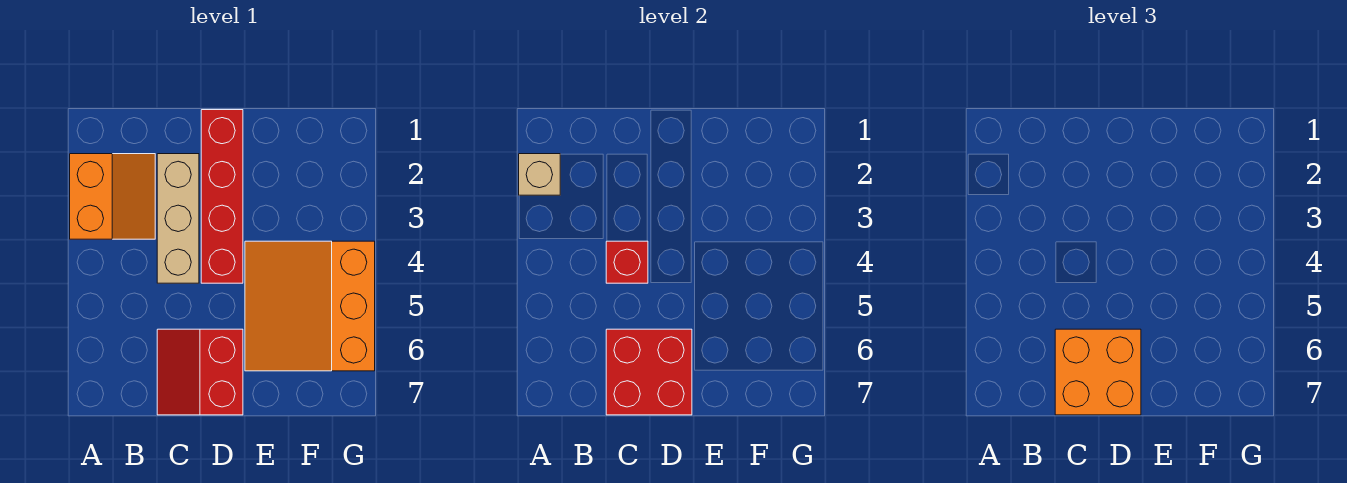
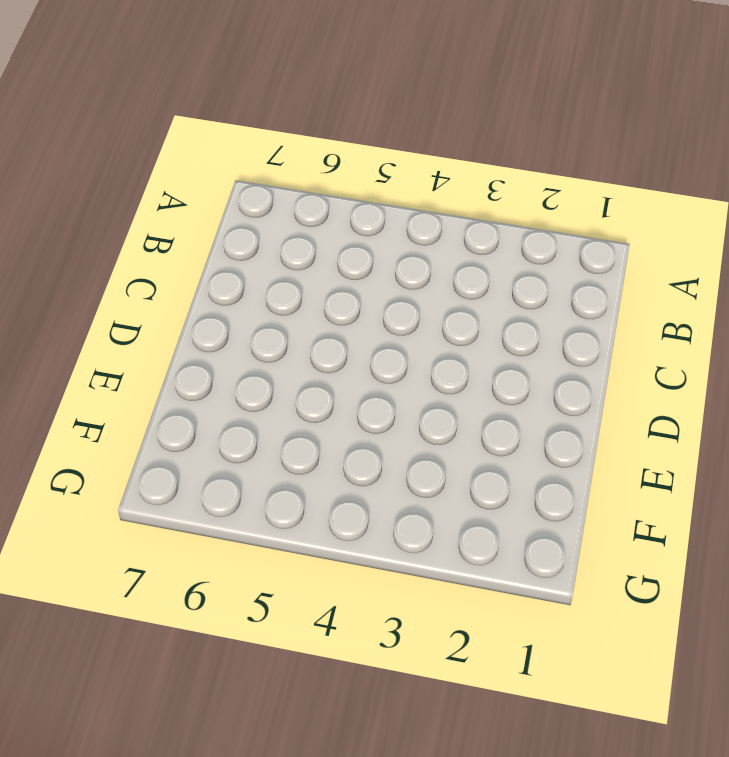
none -> orange 2x2 slope [70,154,155,239]
none -> tan 1x3 brick [157,154,199,283]

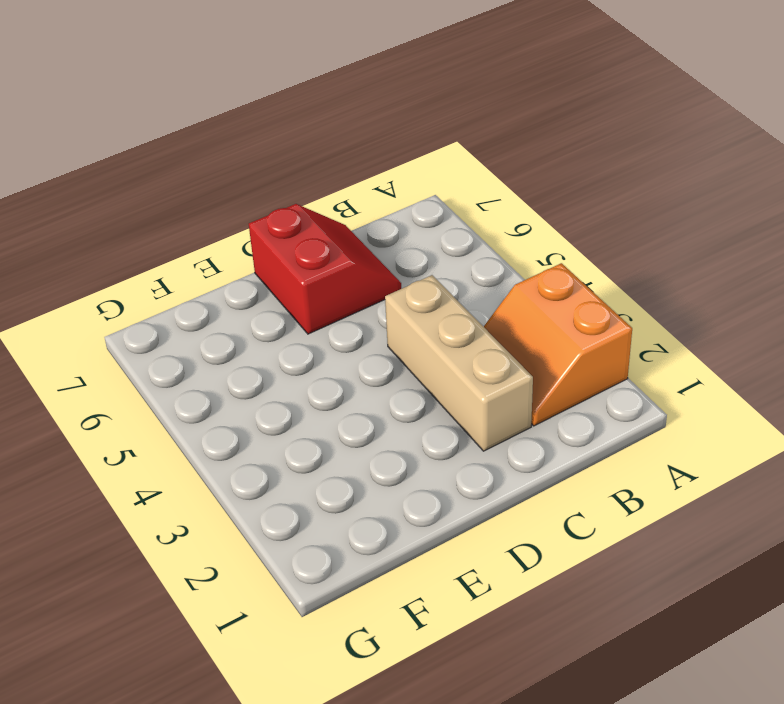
none -> red 1x4 brick [201,110,243,283]
none -> orange 3x3 slope [245,241,375,371]

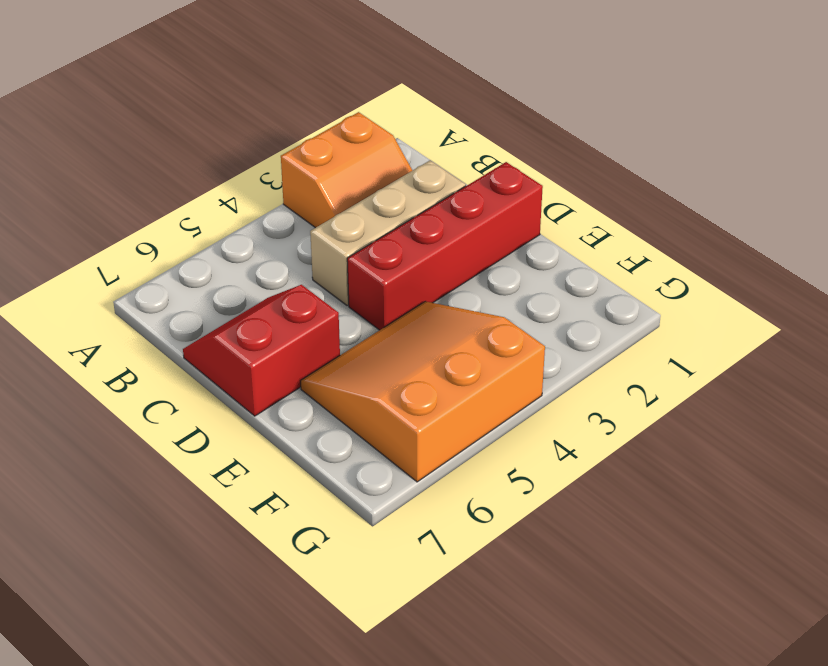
none -> tan 1x1 brick [519,154,560,195]
none -> red 1x1 brick [606,241,648,283]

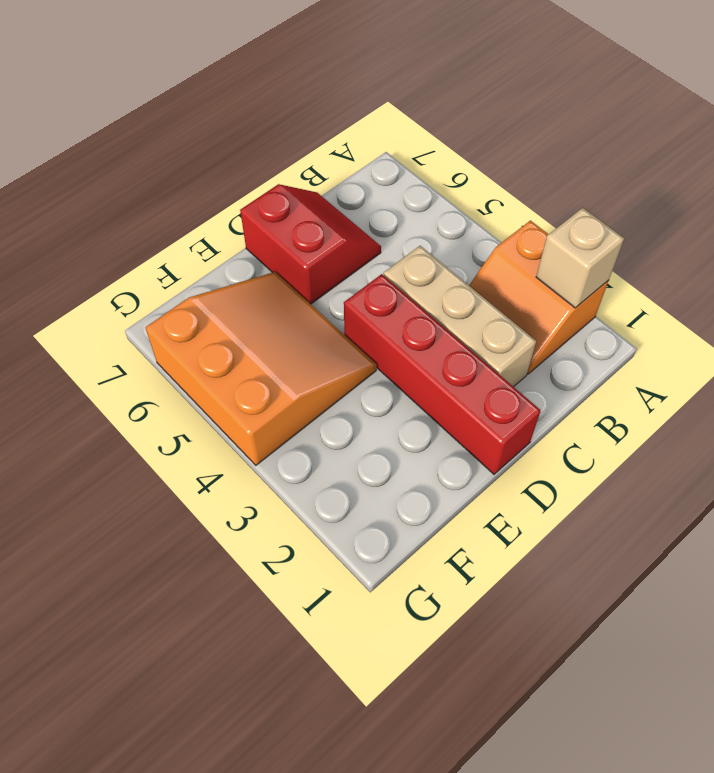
none -> red 1x1 brick [606,241,648,283]
none -> red 2x2 brick [606,329,692,415]

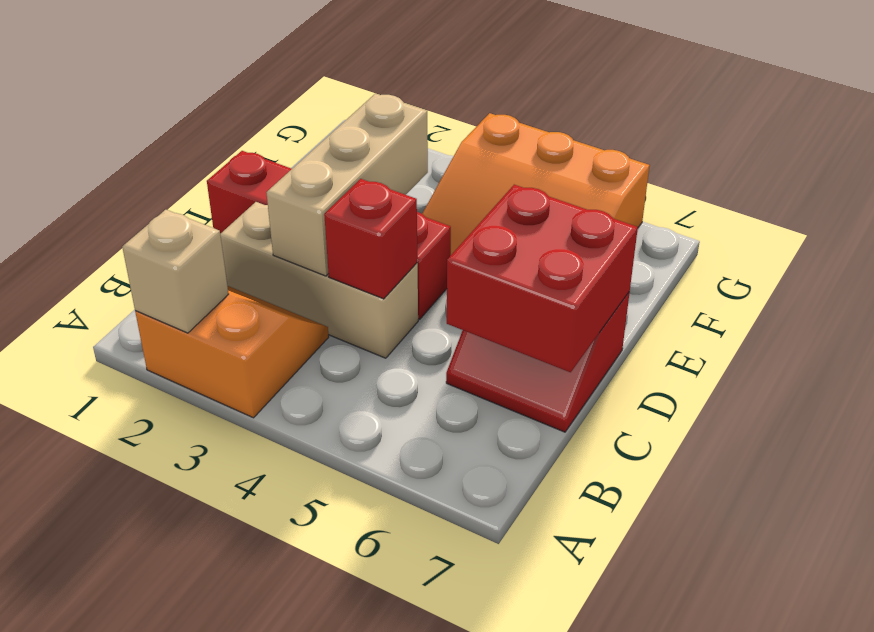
tan 1x3 brick [266,94,428,276] -> none
none -> orange 2x2 brick [1055,329,1141,415]

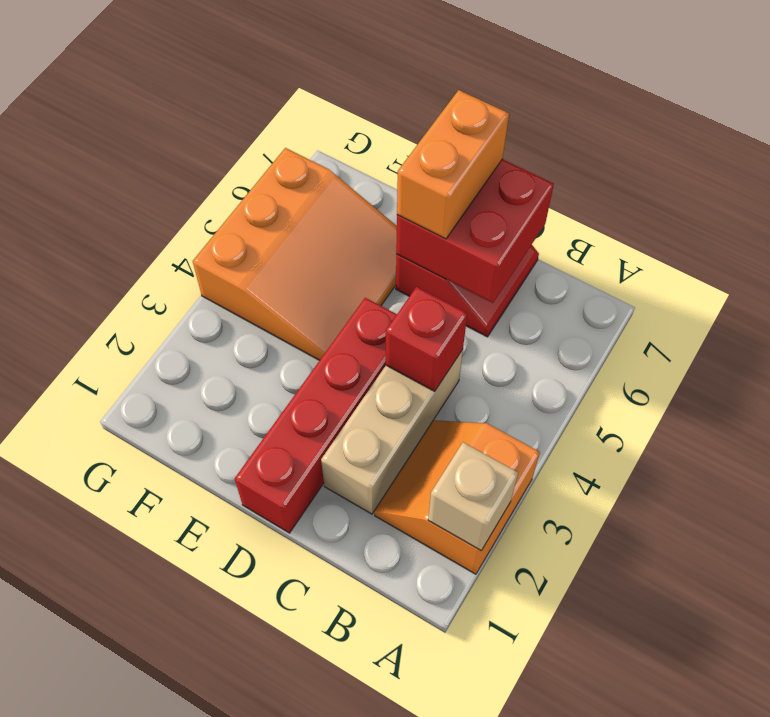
orange 1x2 brick [397,90,509,239] -> orange 2x2 brick [1055,329,1141,415]

